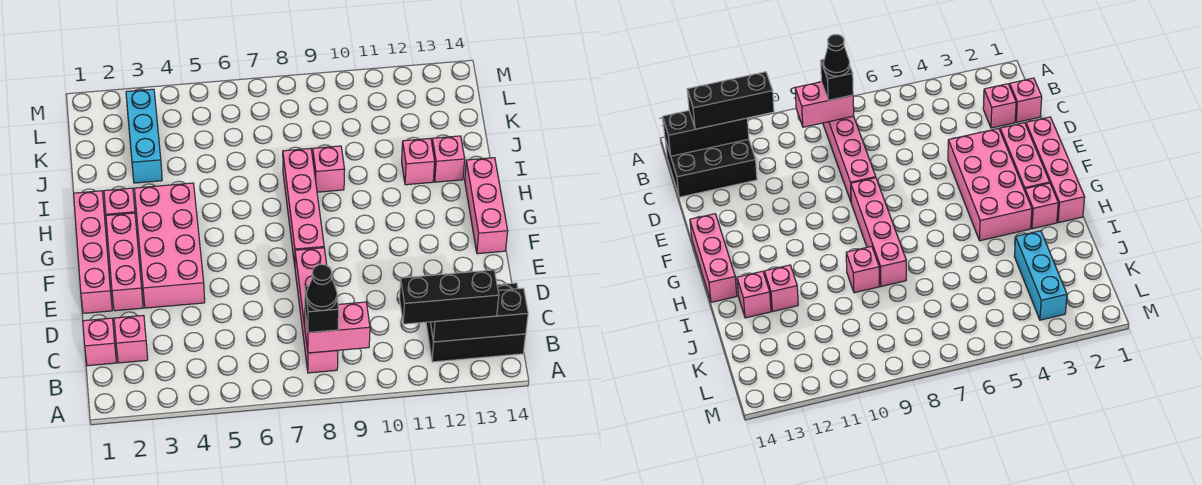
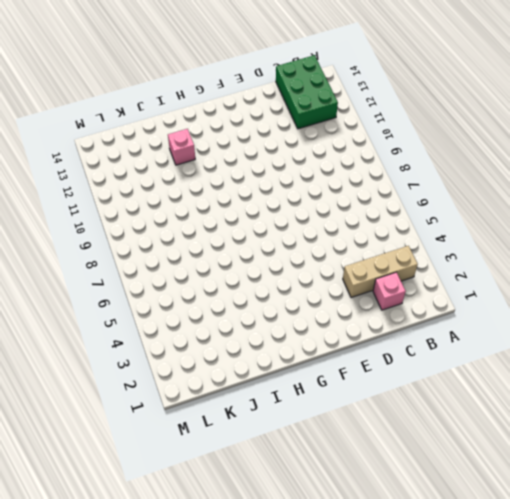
tan 1x3 brick [343,246,418,298] -> none
green 2x3 brick [276,55,338,129] -> black 2x3 brick [426,283,526,362]
none -> pink 1x4 brick [295,248,338,373]
none -> pink 1x1 brick [83,318,117,366]
none -> pink 1x4 brick [74,191,112,313]

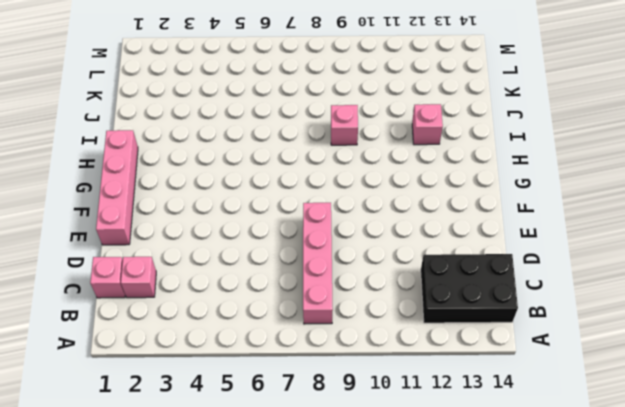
none -> pink 1x3 brick [106,213,143,311]
none -> pink 2x4 brick [134,183,205,308]
none -> pink 1x4 brick [283,149,324,265]

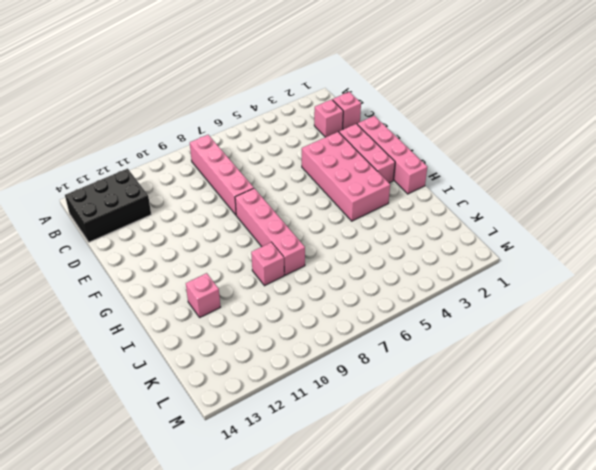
none -> pink 1x3 brick [465,158,508,254]
none -> pink 1x1 brick [104,188,135,215]
none -> pink 1x1 brick [432,136,465,182]

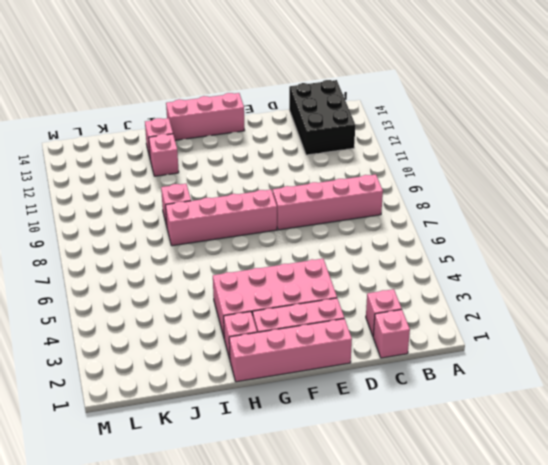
none -> cyan 1x3 brick [126,89,162,183]
none -> pink 1x2 brick [305,302,370,353]
none -> black 1x3 brick [430,288,528,342]

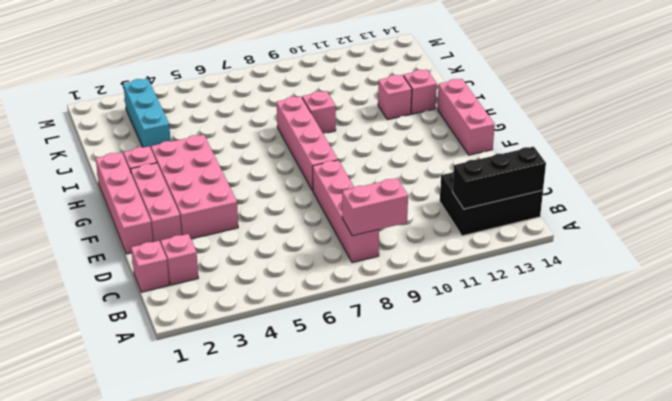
none -> black 1x1 brick [305,284,339,333]
none -> black 1x3 brick [400,270,499,324]
none -> black 1x1 cone [306,264,337,310]

